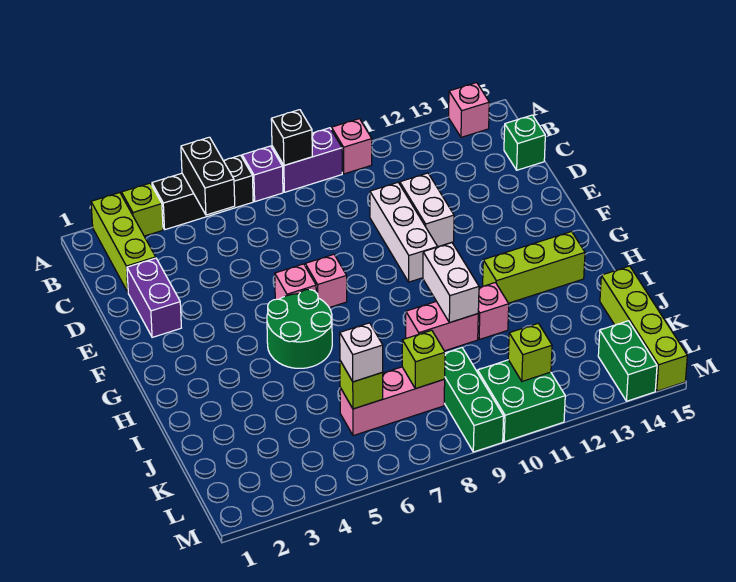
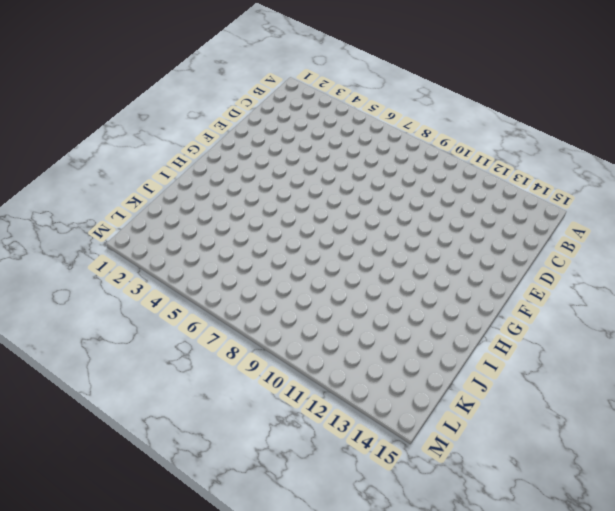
none -> lime 1x3 brick [91,193,156,292]
none -> lime 1x1 brick [122,183,163,236]
none -> black 1x3 brick [152,155,253,230]

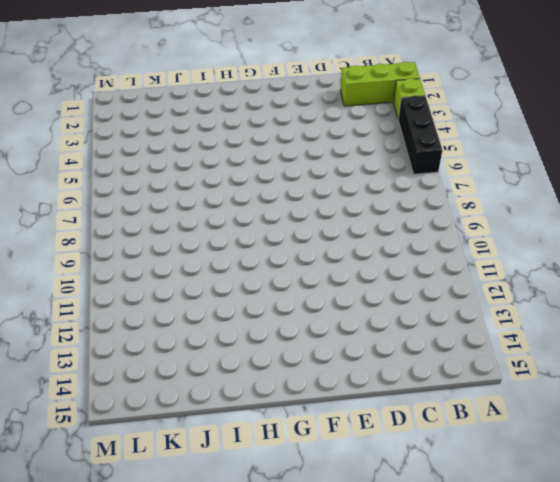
none -> purple 1x1 brick [242,146,283,202]
none -> purple 1x2 brick [272,128,342,192]
none -> pink 1x1 brick [331,119,372,174]

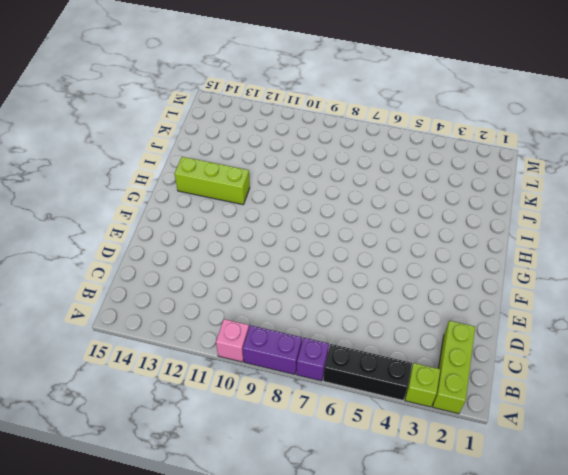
none -> pink 1x1 brick [449,83,489,137]
none -> green 1x1 brick [504,115,545,170]
none -> purple 1x2 brick [127,258,181,337]

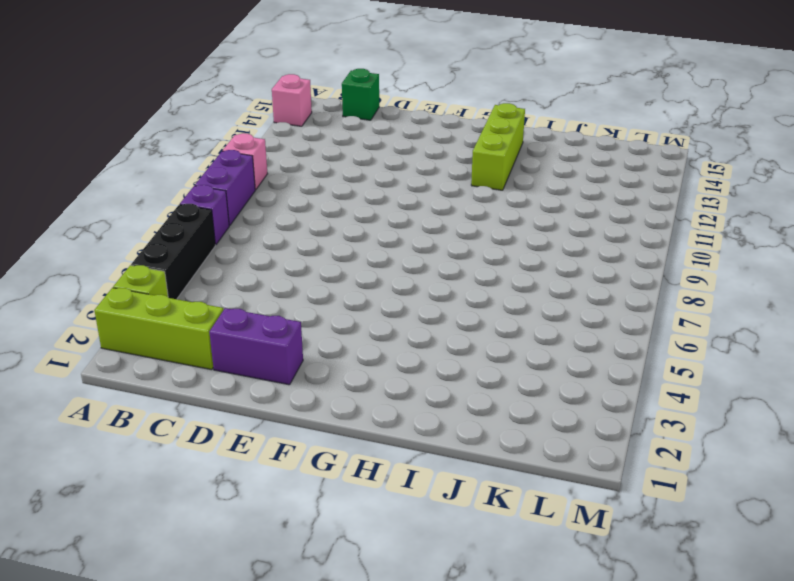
none -> white 1x3 brick [370,183,438,282]
none -> white 1x2 brick [400,173,454,247]
none -> pink 1x1 brick [275,264,316,300]

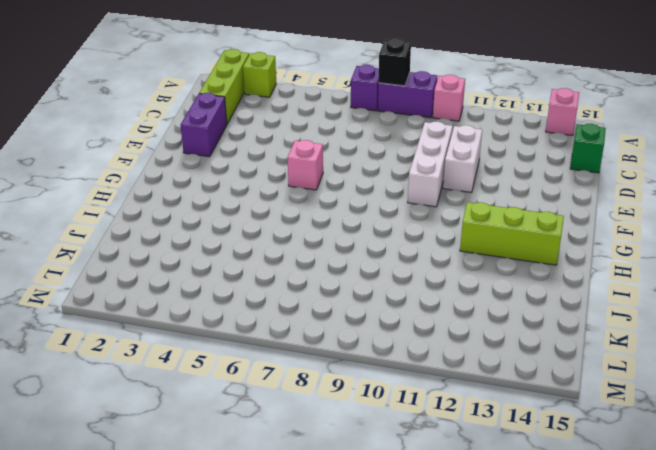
none -> black 1x3 brick [152,155,253,230]
none -> pink 1x1 brick [305,254,347,308]
none -> green 2x2 round brick [267,289,332,368]

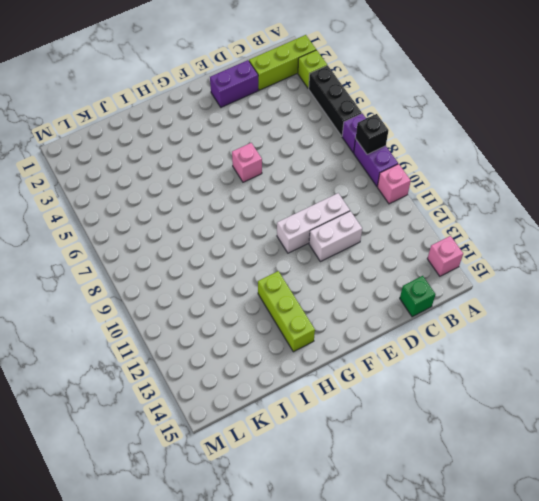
none -> pink 1x1 brick [305,254,347,308]
none -> green 2x2 round brick [267,289,332,368]
none -> pink 1x2 brick [406,301,478,351]

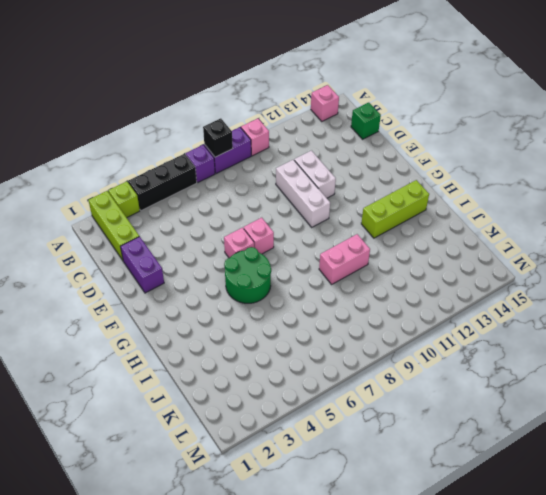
none -> pink 1x1 brick [478,283,509,340]
none -> lime 1x4 brick [600,266,687,391]
none -> pink 1x3 brick [340,367,445,436]

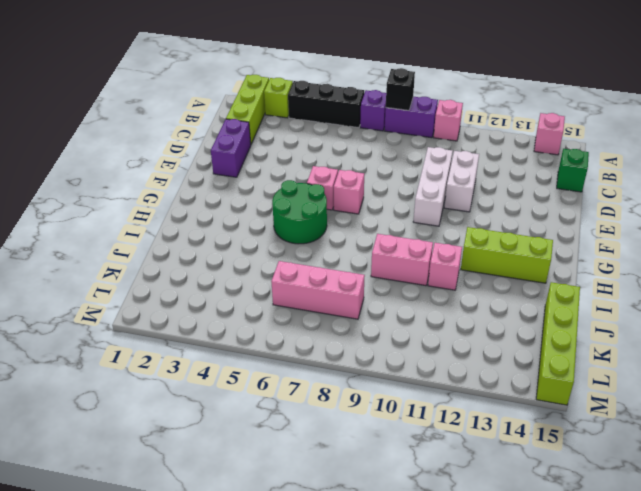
none -> green 1x3 brick [444,348,504,452]
none -> green 2x2 brick [478,360,565,442]
none -> green 1x2 brick [598,321,657,401]

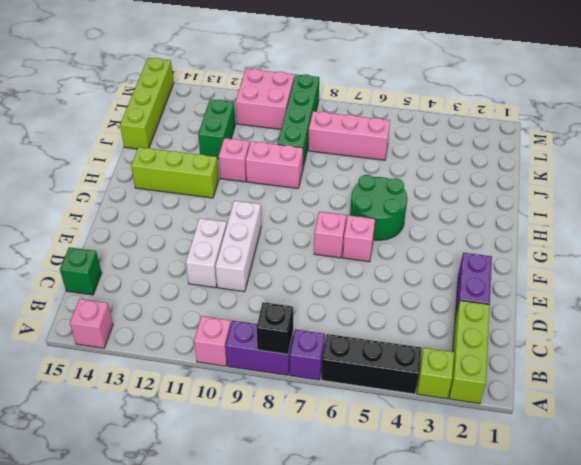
green 1x4 brick [278,74,319,167] -> green 1x3 brick [444,348,504,452]
green 1x2 brick [198,99,235,159] -> green 1x2 brick moved to [598,321,657,401]
pink 2x2 brick [236,69,294,129] -> green 2x2 brick [478,360,565,442]
none -> black 1x2 brick [181,137,235,215]
none -> white 1x2 brick [423,243,479,323]
none -> lime 1x1 brick [340,361,383,409]

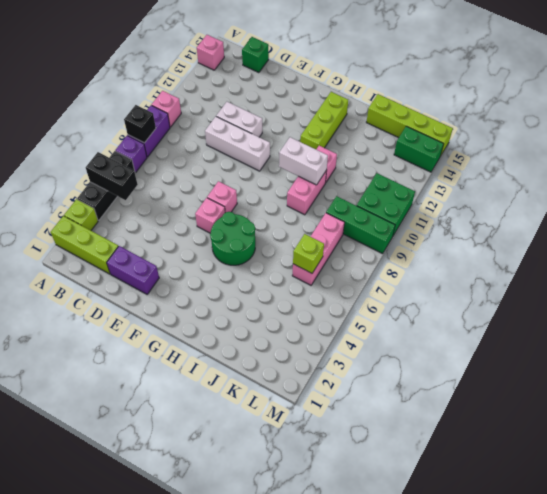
none -> lime 1x1 brick [402,330,445,389]
none -> lime 1x1 brick [508,323,552,381]
none -> white 1x1 brick [340,323,383,382]

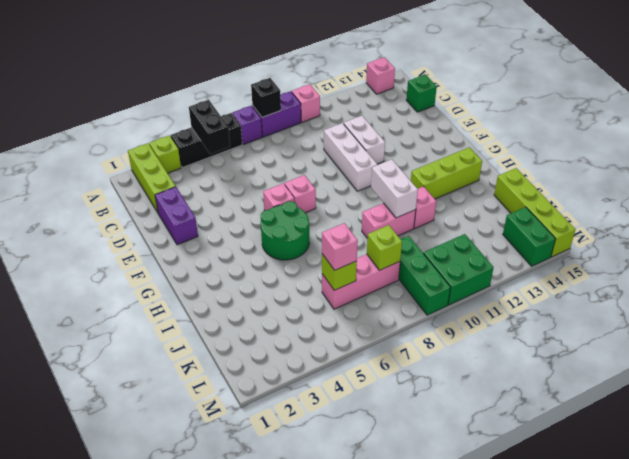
pink 1x1 brick [322,223,358,270] -> white 1x1 brick [340,323,383,382]
none -> lime 1x1 brick [508,323,552,381]

